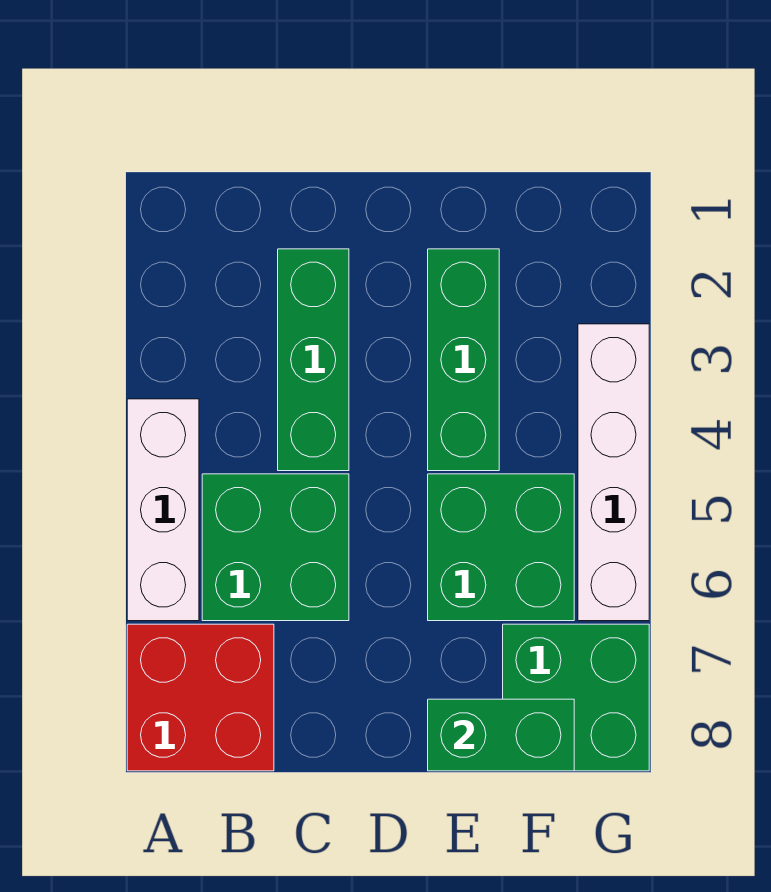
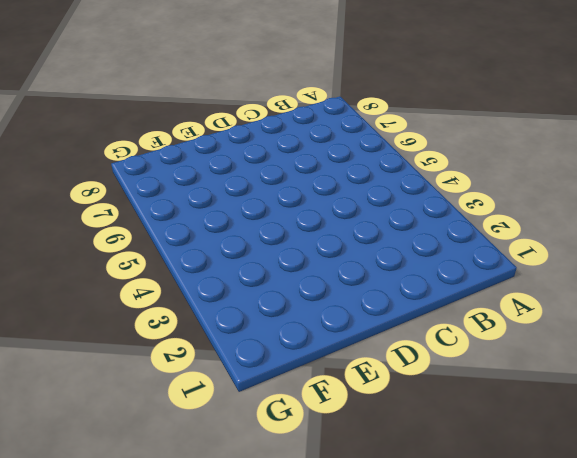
none -> white 1x3 brick [127,399,199,621]
none -> red 2x2 brick [127,624,274,771]

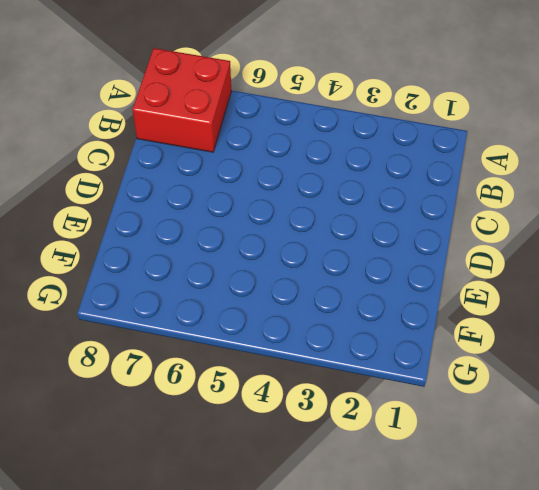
none -> white 1x3 brick [127,399,199,621]
none -> green 2x2 brick [202,474,349,621]

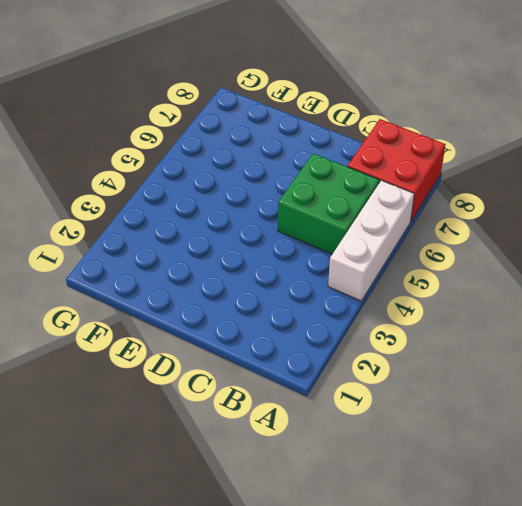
none -> green 1x3 brick [278,249,349,471]
none -> green 1x3 brick [428,249,499,471]

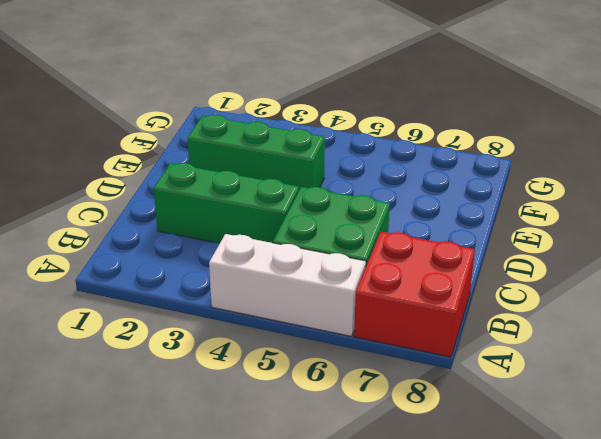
none -> green 2x2 brick [428,474,574,621]
none -> green 2x2 brick [503,624,649,771]

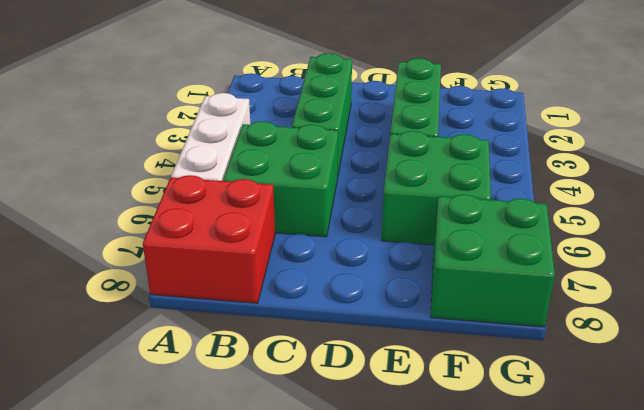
none -> white 1x4 brick [578,324,649,621]
none -> green 1x2 brick [428,699,574,771]

